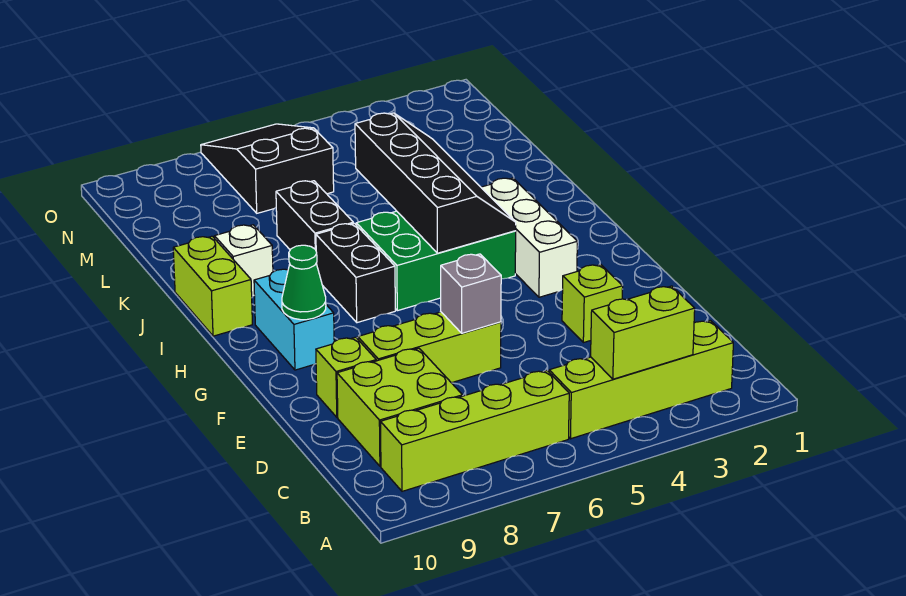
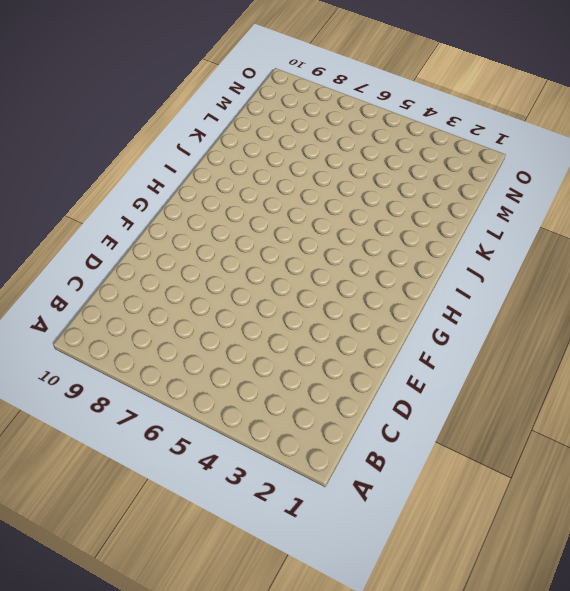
none -> lime 1x4 brick [549,321,733,439]
none -> lime 1x4 brick [381,371,569,491]
none -> lime 2x2 brick [337,348,462,466]

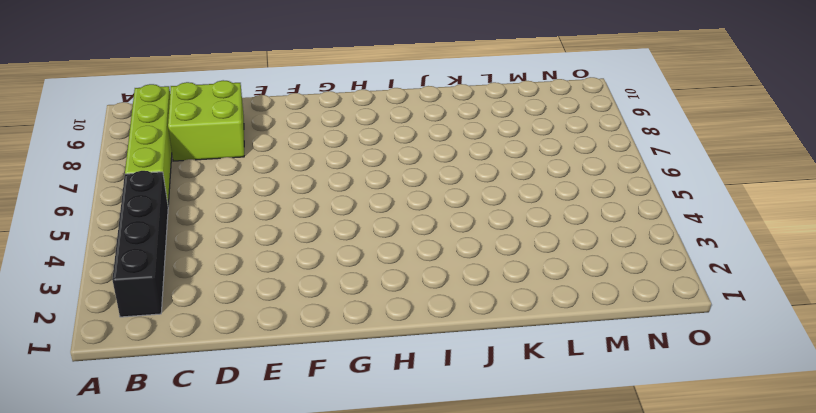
black 1x4 brick [112,171,168,317] -> lime 1x4 brick [549,321,733,439]
none -> lime 1x1 brick [562,264,623,343]
none -> lime 1x3 brick [358,312,501,383]
none -> lime 1x1 brick [316,337,376,417]

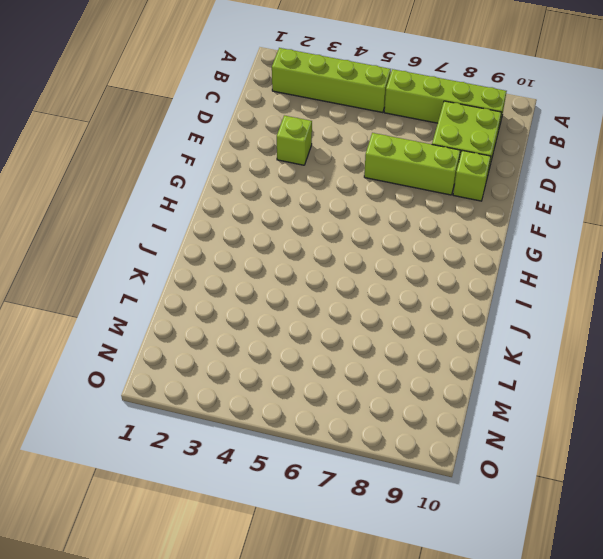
none -> white 1x3 brick [481,178,577,297]
none -> cyan 1x2 brick [254,269,334,370]
none -> green 2x3 brick [356,211,516,311]

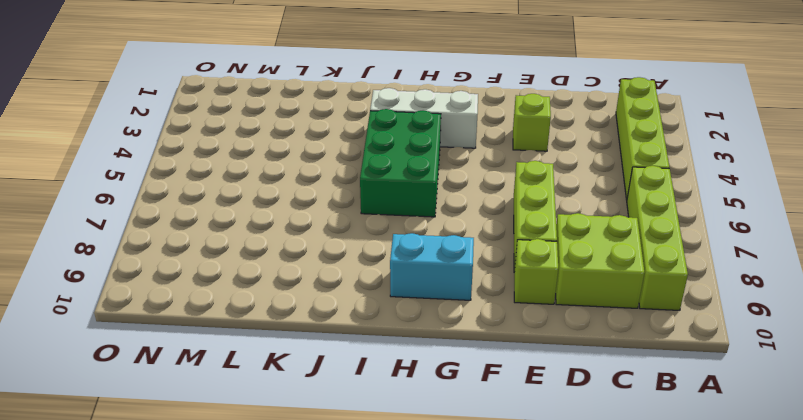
none -> black 1x2 brick [316,223,395,323]
none -> lime 1x2 brick [173,236,252,336]
none -> black 1x2 brick [276,181,353,264]

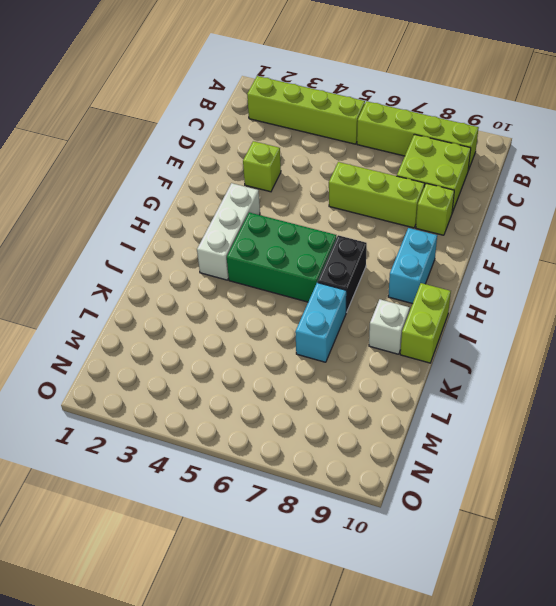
cyan 1x2 brick [295,283,346,362] -> black 1x2 brick [276,181,353,264]
none -> black 2x3 slope [201,124,334,213]
none -> lime 1x2 brick [591,286,695,379]
none -> grey 1x1 brick [441,254,501,333]

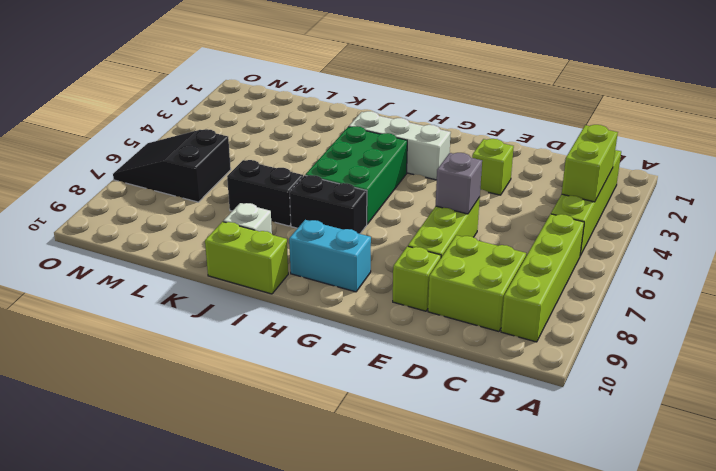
none -> green 1x1 cone [282,245,326,320]
none -> black 2x4 slope [355,113,516,253]

